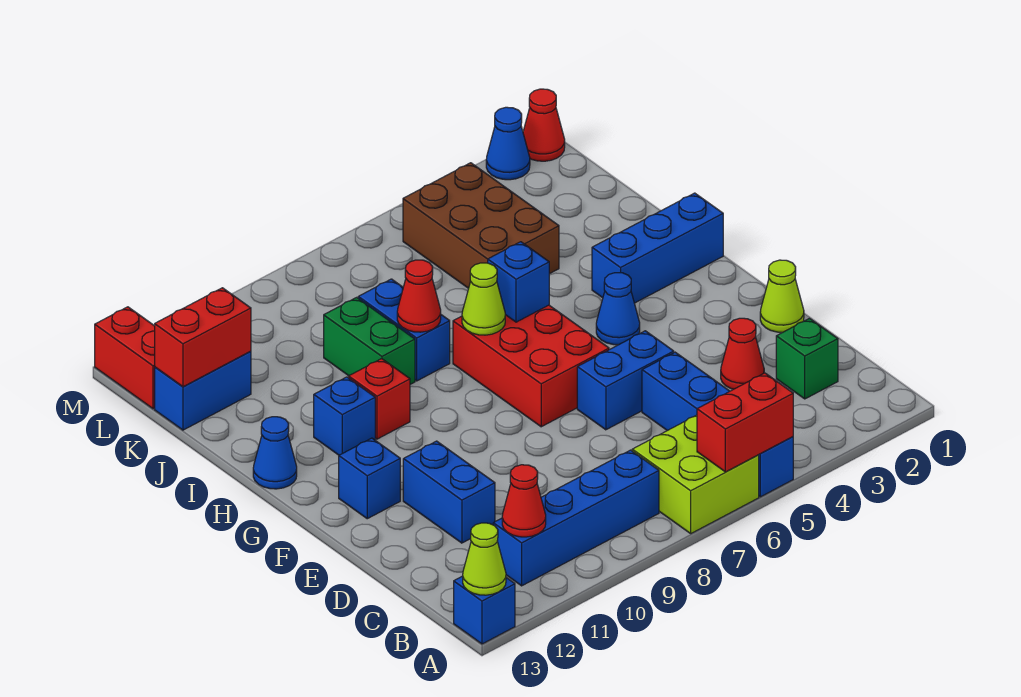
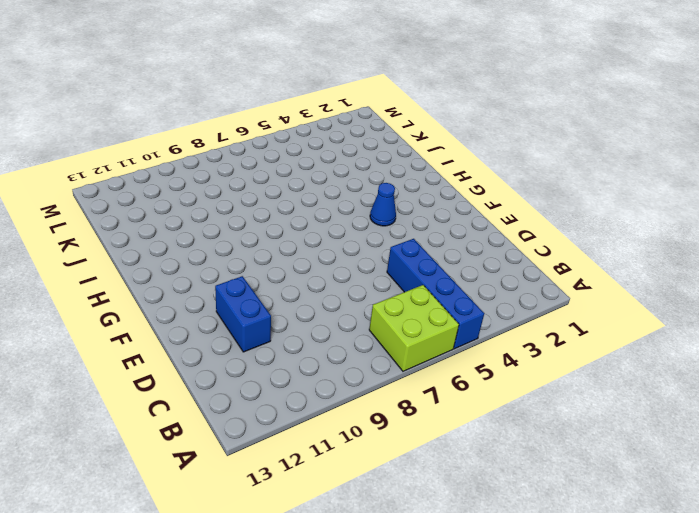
none -> blue 1x1 brick [454,576,515,644]
none -> blue 1x4 brick [493,450,659,586]
none -> green 1x1 brick [776,318,838,399]
none -> red 1x1 cone [721,318,764,389]

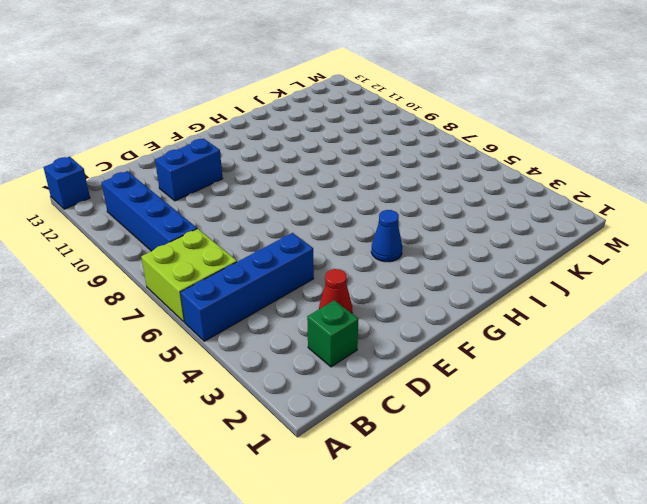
none -> lime 1x1 cone [760,260,804,332]
none -> blue 1x2 brick [577,331,674,430]
none -> red 2x3 brick [453,305,609,427]
none -> blue 1x1 brick [339,438,400,519]

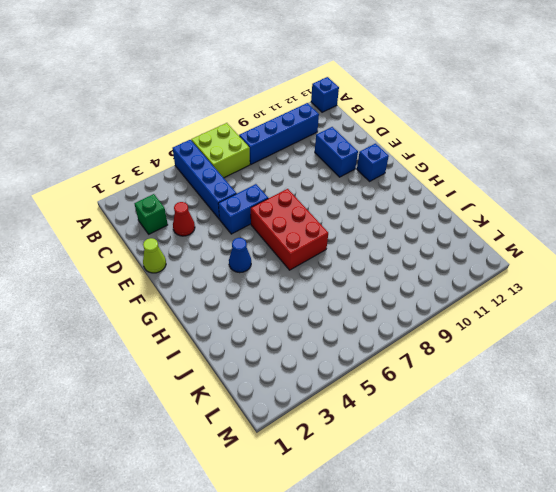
none -> blue 1x3 brick [592,193,723,303]
none -> red 1x1 brick [349,359,410,439]
none -> blue 1x1 brick [314,377,375,455]
none -> blue 1x1 cone [253,417,297,489]

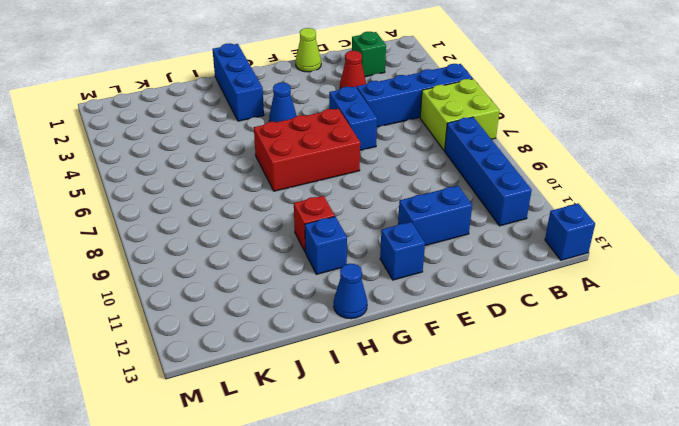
none -> blue 1x2 brick [358,279,450,381]
none -> green 1x2 brick [324,297,415,384]
none -> brown 2x3 brick [403,163,559,288]
none -> blue 1x2 brick [155,351,251,430]

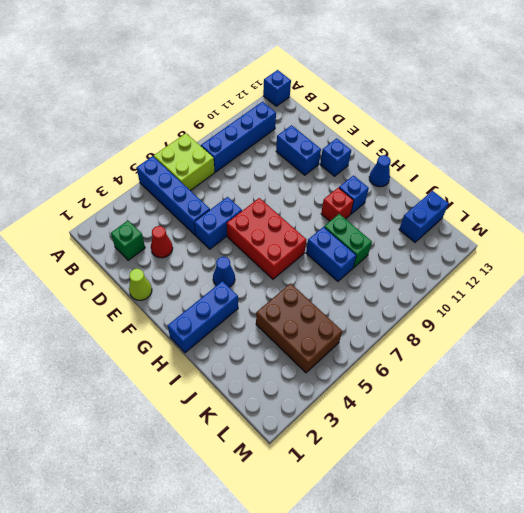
none -> red 1x2 brick [95,307,155,409]
none -> red 1x1 cone [523,89,565,161]
none -> blue 1x1 cone [486,107,530,180]
none -> red 1x2 brick [697,373,793,472]

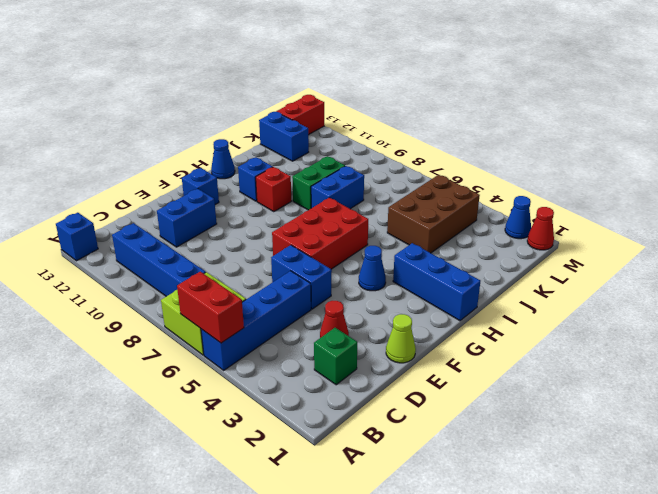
none -> lime 1x1 cone [463,523,506,595]
none -> red 1x1 cone [502,465,546,537]
none -> blue 1x1 brick [488,242,549,322]
none -> lime 1x1 cone [462,263,505,335]

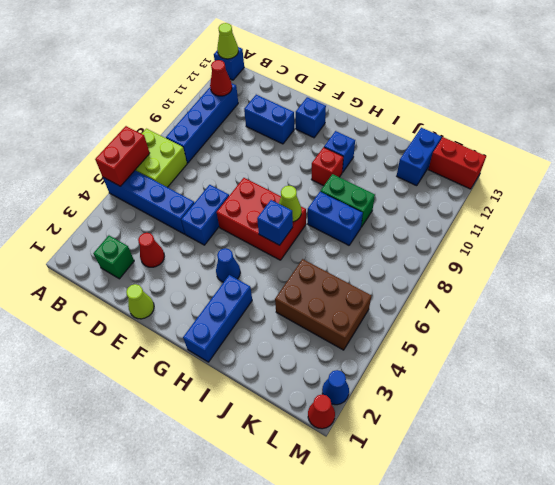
none -> blue 1x1 cone [253,417,297,489]
none -> red 1x1 cone [397,260,441,332]
none -> red 1x2 brick [155,288,251,387]

